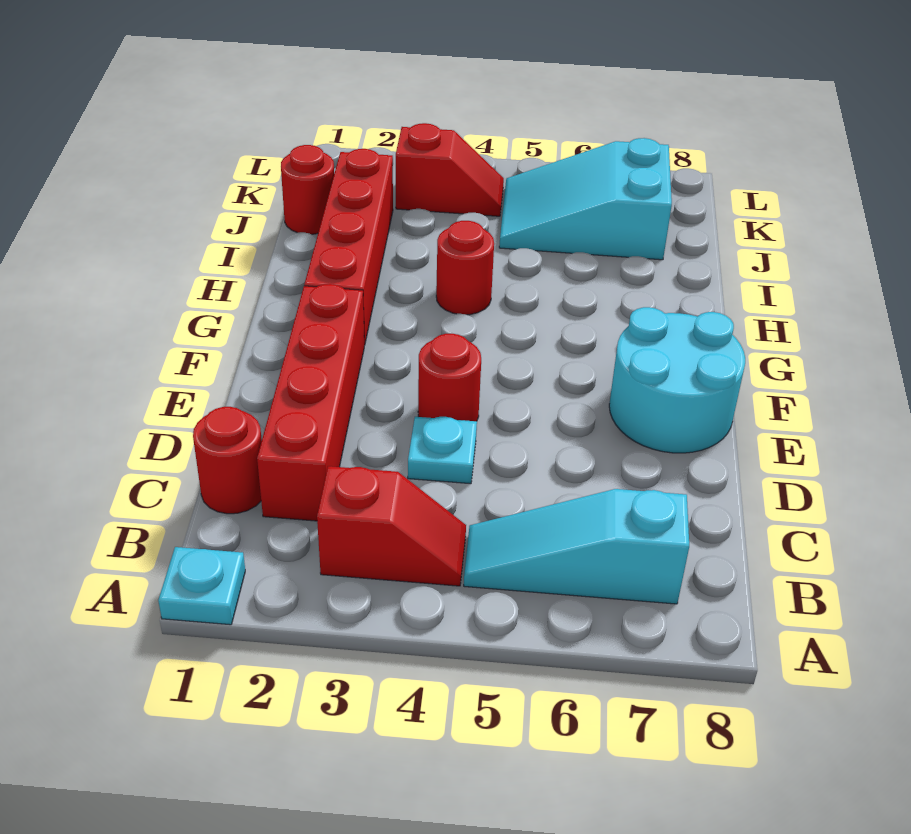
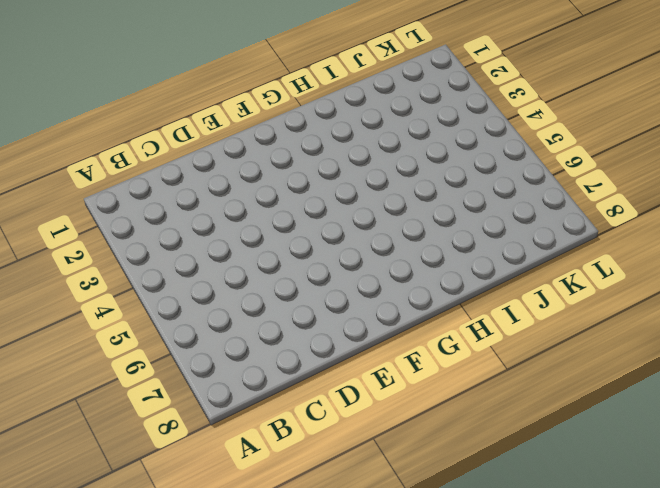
none -> cyan 1x1 plate [158,547,245,625]
none -> red 1x2 slope [317,466,466,586]
none -> cyan 1x3 slope [464,489,689,604]

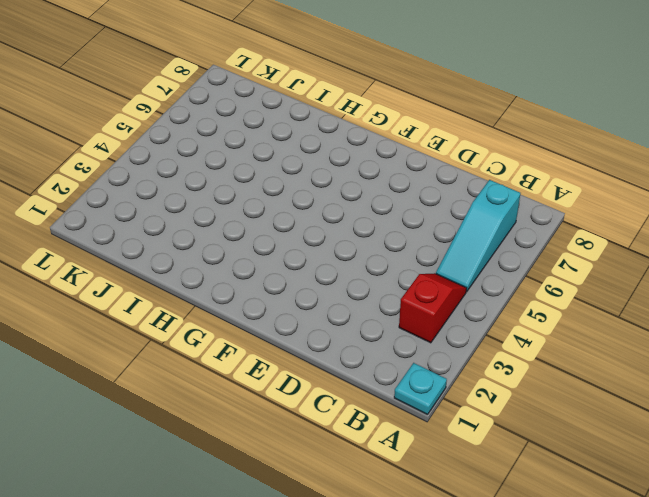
none -> red 1x1 round brick [193,407,262,514]
none -> red 1x4 brick [257,284,364,521]
none -> cyan 1x1 plate [408,417,477,484]

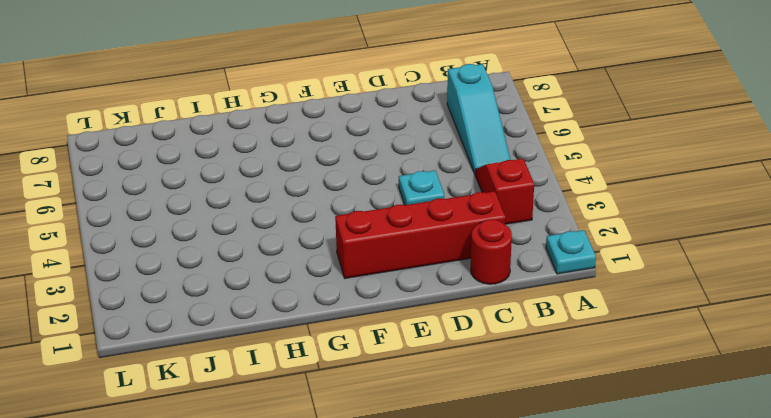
none -> red 1x1 round brick [418,334,481,421]
none -> cyan 2x2 round brick [609,307,745,453]
none -> red 1x4 brick [304,149,393,345]

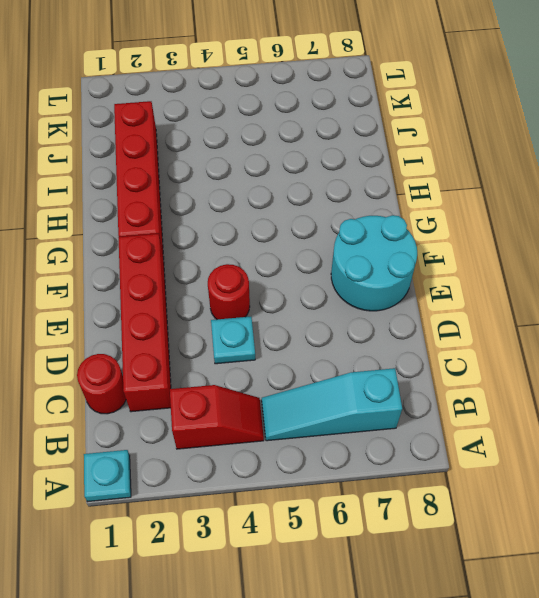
none -> red 1x1 round brick [436,221,494,315]
none -> red 1x1 round brick [281,145,334,234]
none -> cyan 2x3 slope [499,138,672,260]

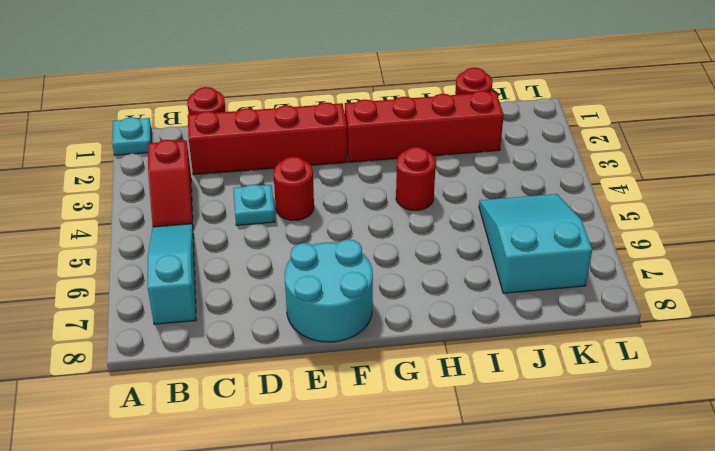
none -> red 1x2 slope [396,123,504,216]

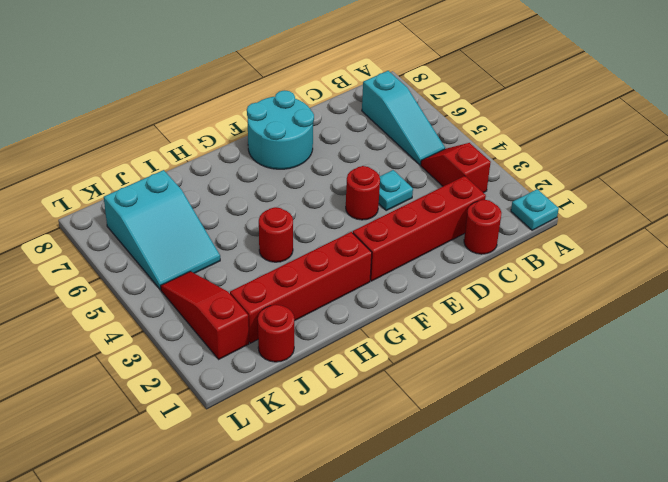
red 1x3 slope [161,271,249,359] -> red 1x2 slope [396,123,504,216]

